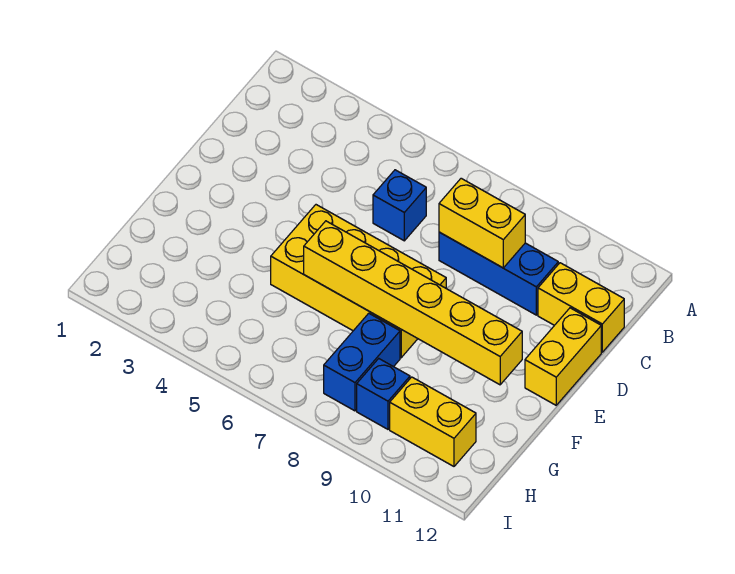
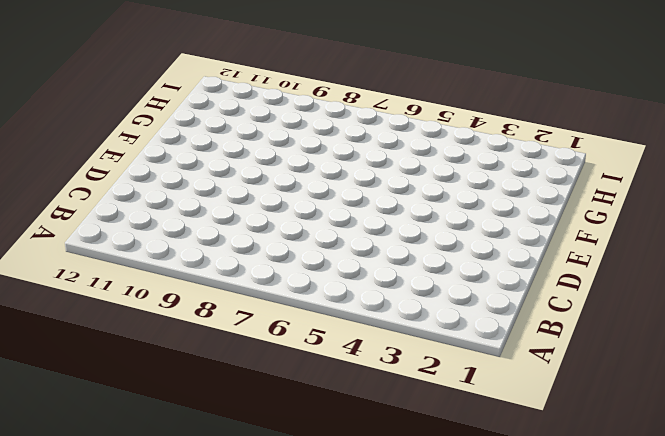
none -> blue 1x1 brick [373,170,426,241]
none -> blue 1x3 brick [439,232,558,315]

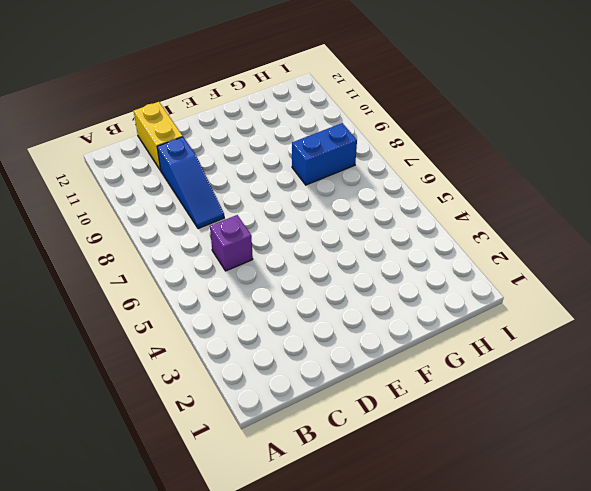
purple 1x1 brick [210,215,253,271] -> blue 1x1 brick [373,170,426,241]
blue 1x3 slope [157,137,224,229] -> blue 1x3 brick [439,232,558,315]
none -> yellow 1x2 brick [525,308,601,405]
none -> yellow 2x4 brick [271,205,446,358]

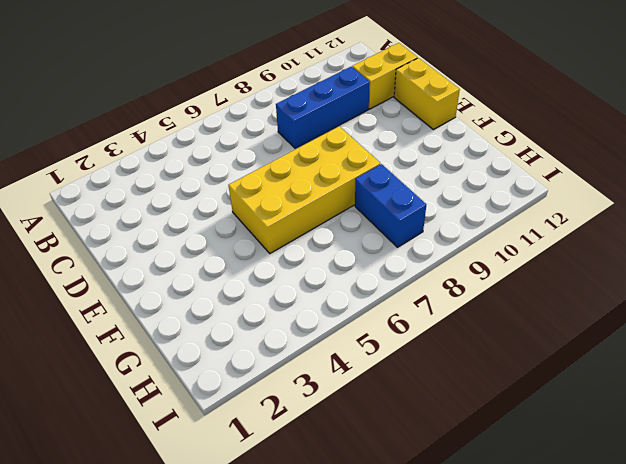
none -> blue 1x1 brick [373,170,426,241]
none -> blue 1x1 brick [357,359,410,429]

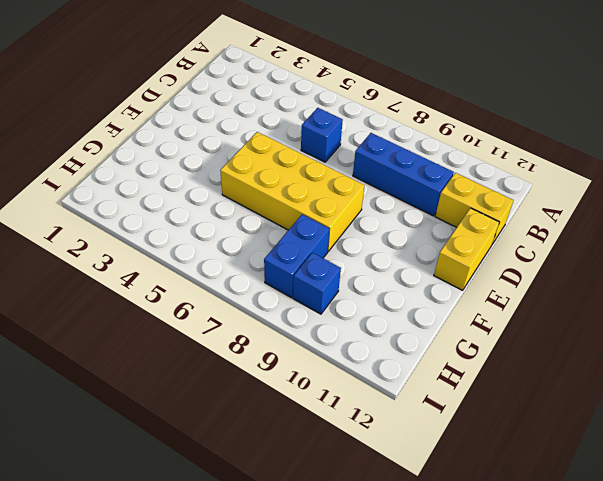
none -> yellow 1x2 brick [390,377,476,466]
none -> yellow 1x2 brick [439,178,525,268]

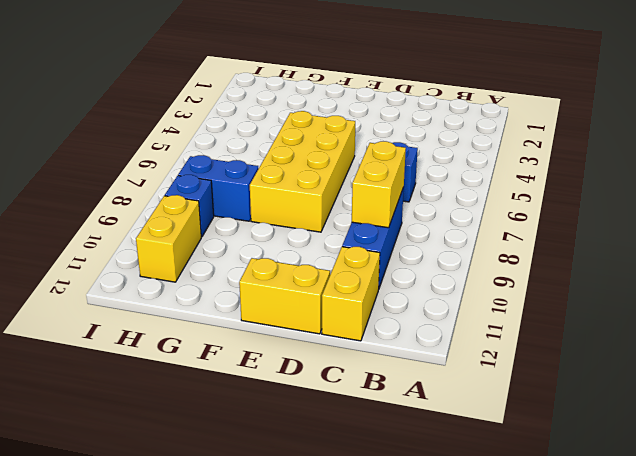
none -> yellow 1x6 brick [304,221,522,385]

